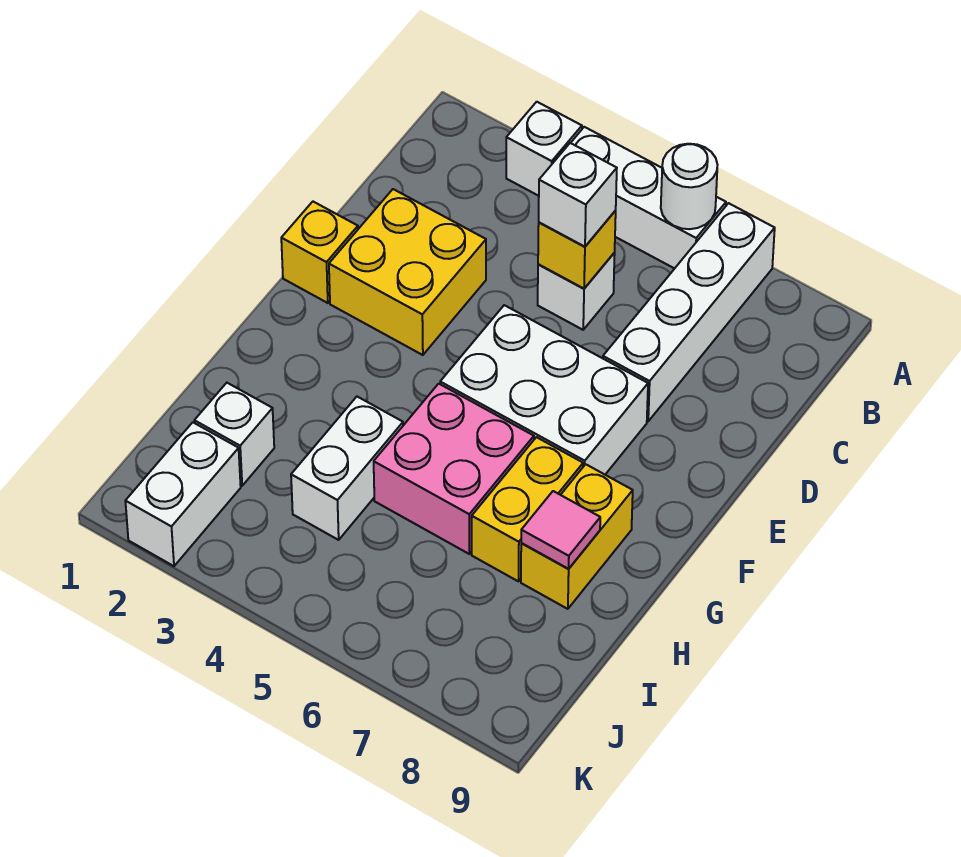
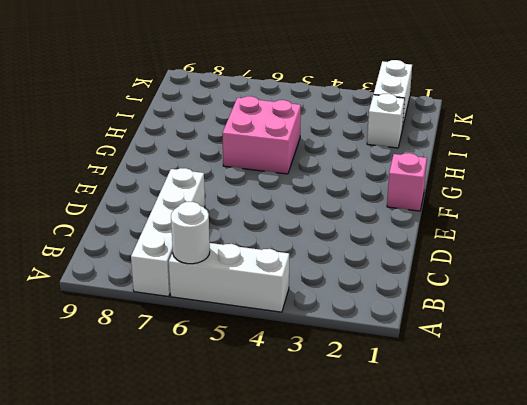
pink 1x1 brick [387,153,427,211] -> none
none -> white 1x1 brick [506,102,582,196]
none -> white 1x1 brick [538,253,615,330]
none -> yellow 2x2 brick [329,189,486,355]

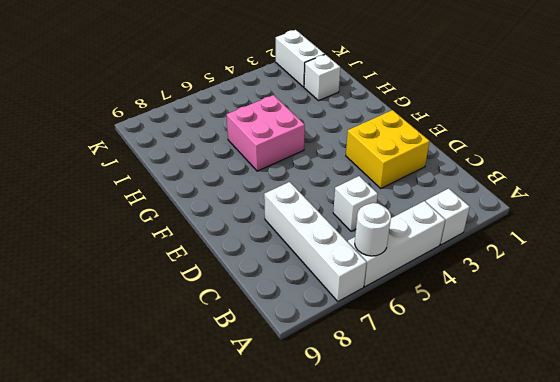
none -> yellow 1x1 brick [281,202,358,303]
none -> white 2x3 brick [440,305,648,474]
none -> yellow 1x2 brick [472,437,583,581]

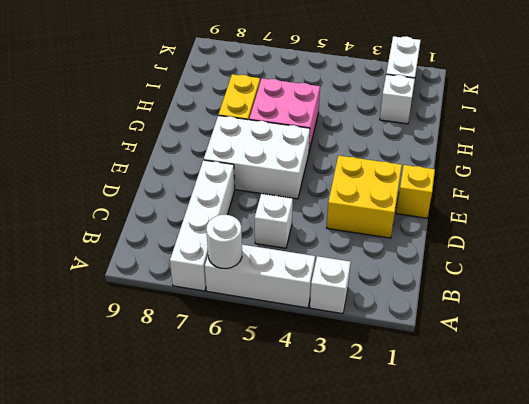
none -> yellow 1x2 brick [521,464,633,609]
none -> white 1x2 brick [291,397,403,540]
none -> yellow 1x1 brick [538,211,616,289]

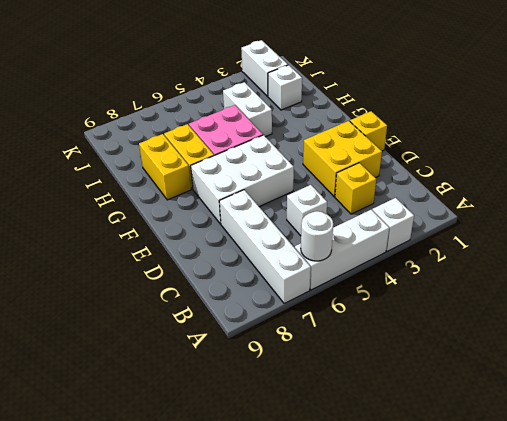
yellow 1x1 brick [335,163,376,214] -> yellow 1x1 brick moved to [538,211,616,289]
none -> pink 1x1 tile [521,491,600,569]
none -> white 1x1 brick [539,143,617,247]

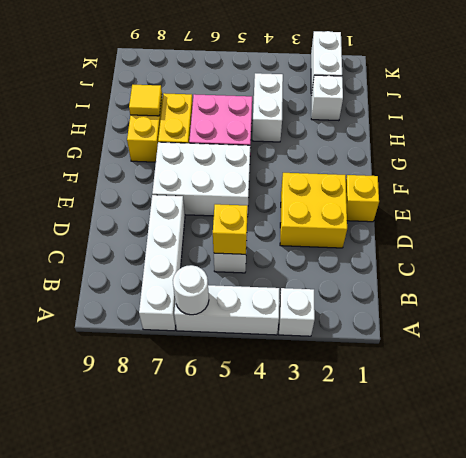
yellow 1x1 tile [129,85,162,116] -> pink 1x1 tile [521,491,600,569]
none -> white 1x1 brick [539,143,617,247]

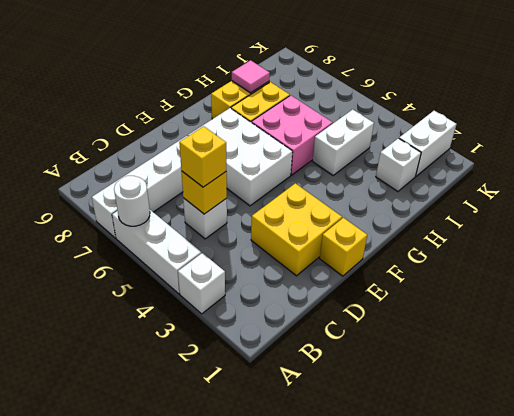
yellow 1x1 brick [179,126,226,187] -> white 1x1 brick [539,143,617,247]

